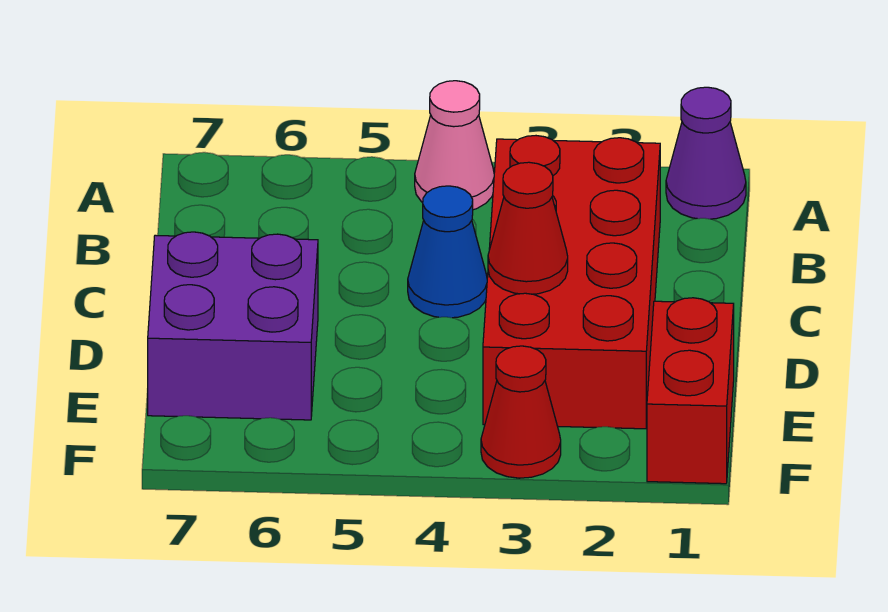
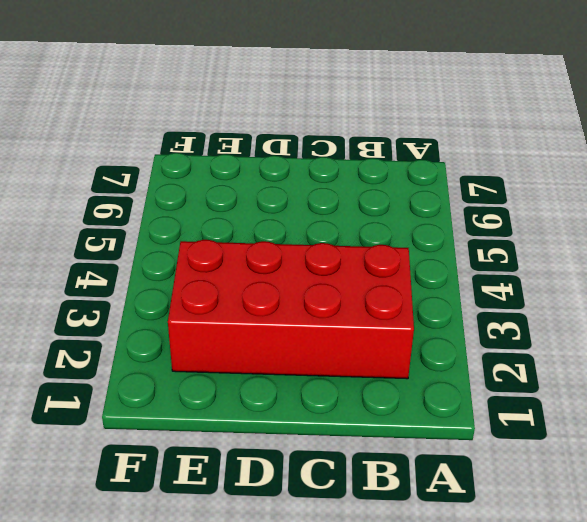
none -> purple 1x1 cone [666,87,746,219]
none -> pink 1x1 cone [415,81,494,210]

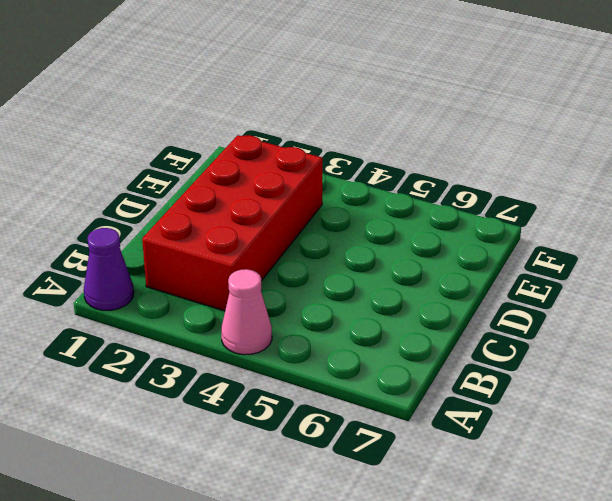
none -> blue 1x1 cone [408,186,487,318]
none -> purple 2x2 brick [148,232,318,420]

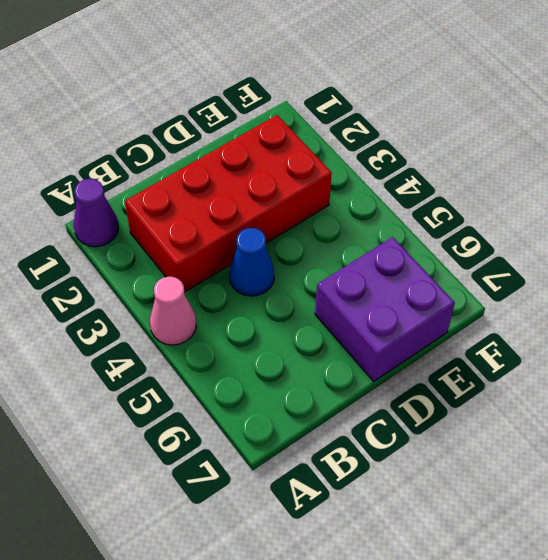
none -> red 1x2 brick [647,298,734,484]
none -> red 1x1 cone [481,346,561,478]

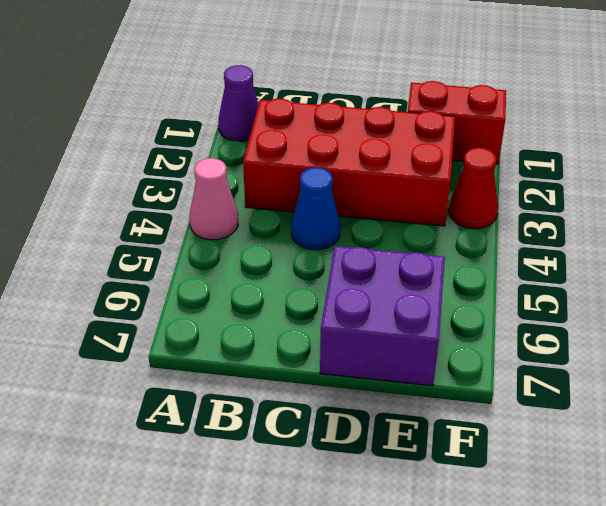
none -> red 1x1 cone [488,162,568,294]

